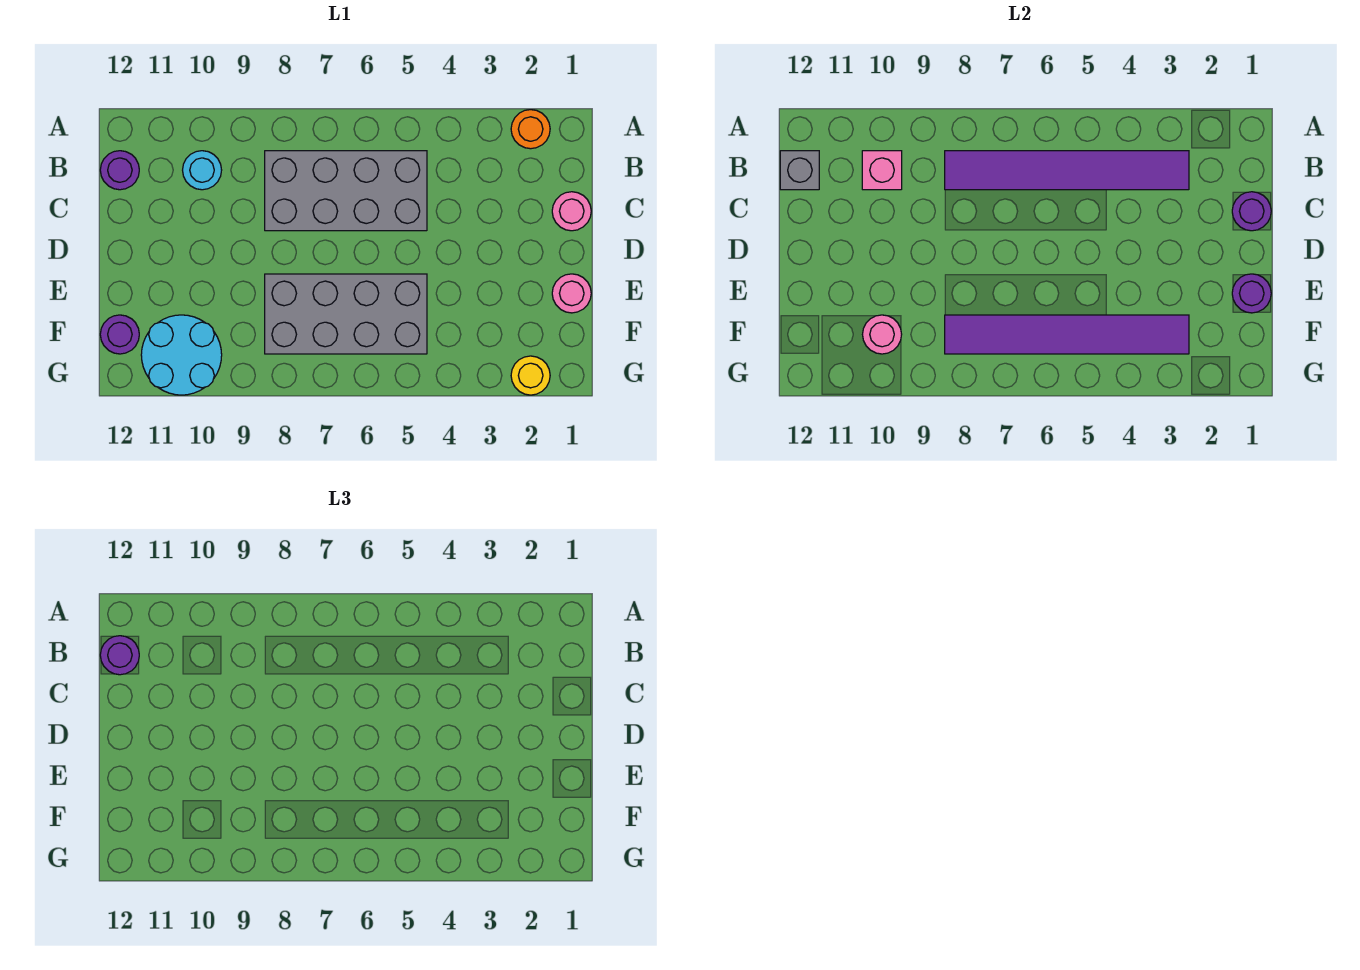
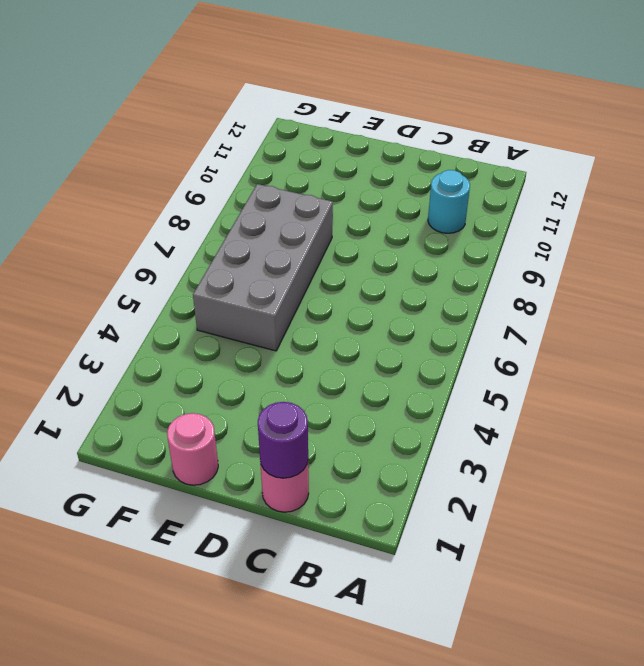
none -> orange 1x1 round brick [511,110,550,149]
none -> grey 2x4 brick [265,151,427,231]
none -> purple 1x1 round brick [100,151,139,190]

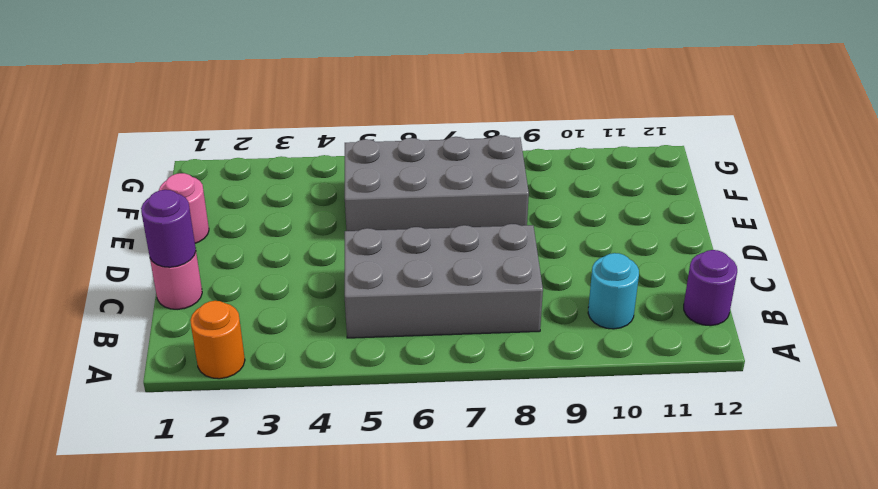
none -> cyan 2x2 round brick [141,315,222,395]
none -> purple 1x1 round brick [100,315,139,354]
none -> yellow 1x1 round brick [511,356,550,395]

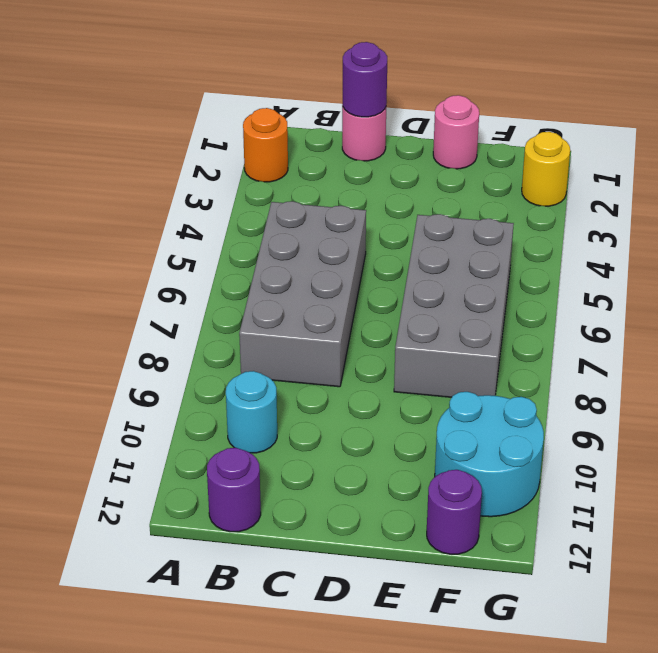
none -> purple 1x6 tile [945,151,1189,190]
none -> pink 1x1 brick [862,151,902,190]
none -> grey 1x1 brick [780,151,819,190]

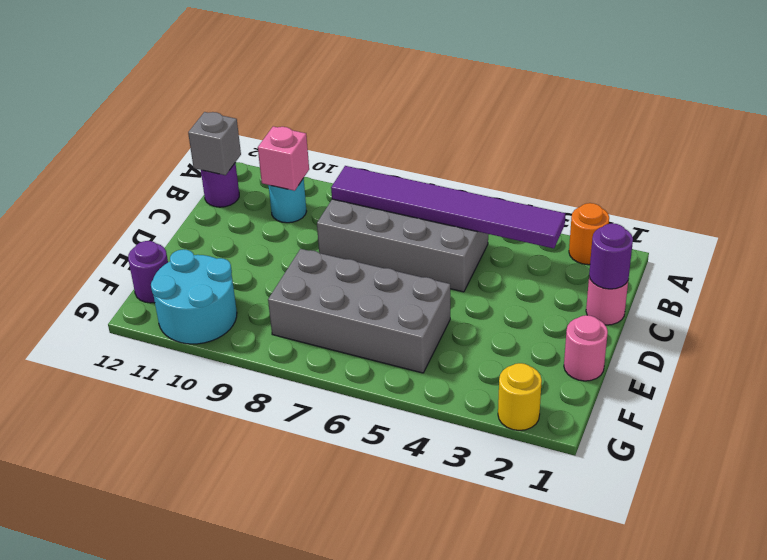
none -> purple 1x1 round brick [1232,274,1271,313]
none -> purple 1x6 tile [945,315,1189,354]
none -> pink 1x1 round brick [863,315,902,354]

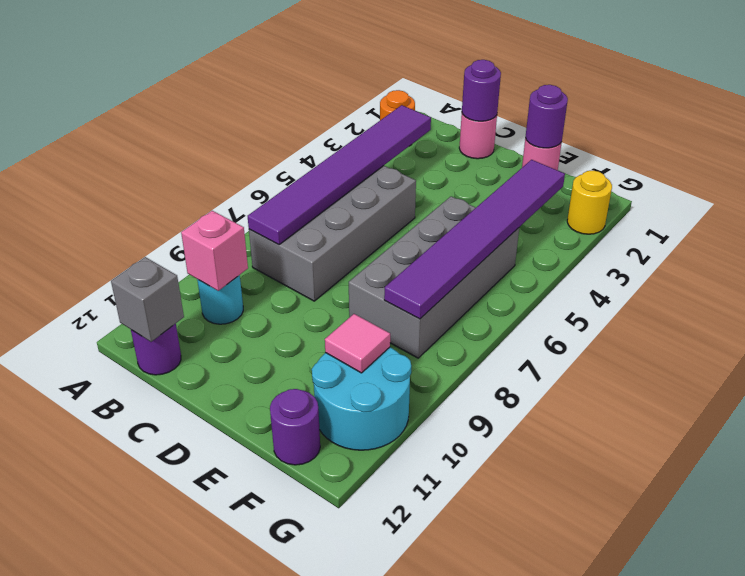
pink 1x1 tile [325,314,390,373] -> pink 1x1 round brick [863,315,902,354]
none -> purple 1x1 round brick [100,636,139,675]

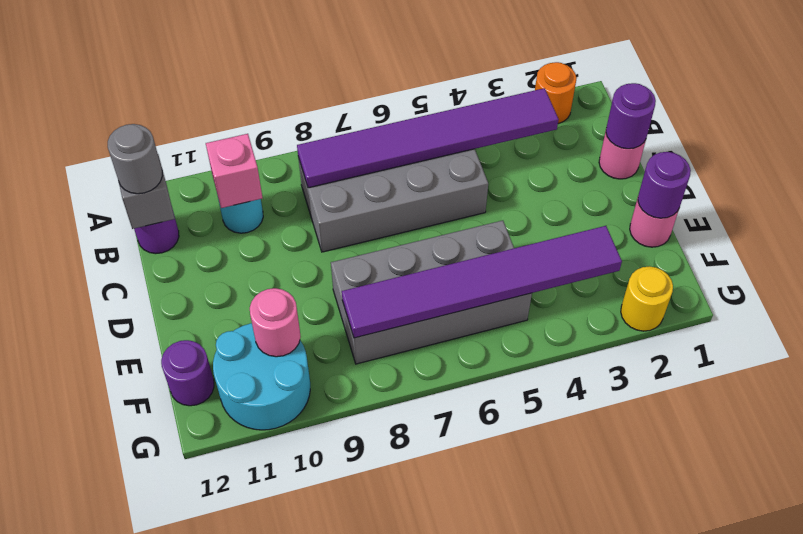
grey 1x1 round brick [108,124,162,194] -> purple 1x1 round brick [100,636,139,675]

